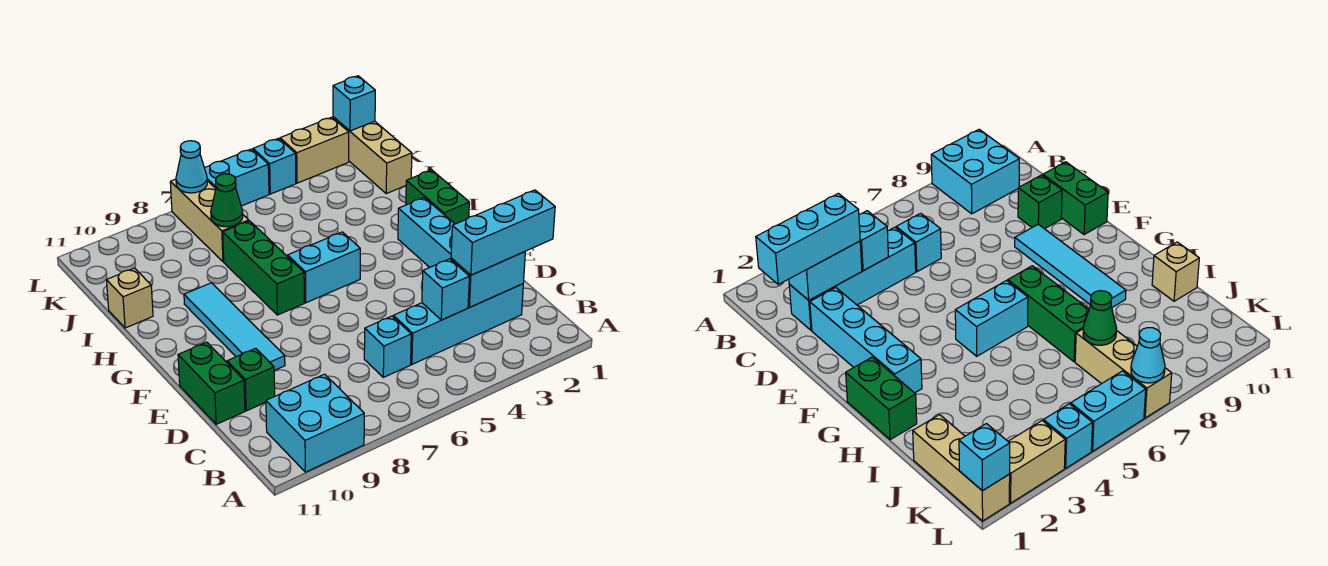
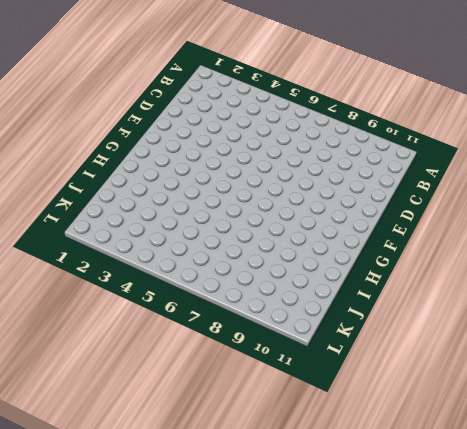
none -> cyan 2x2 brick [266,374,364,472]
none -> cyan 1x4 brick [393,284,523,364]
none -> cyan 1x1 brick [364,316,411,377]

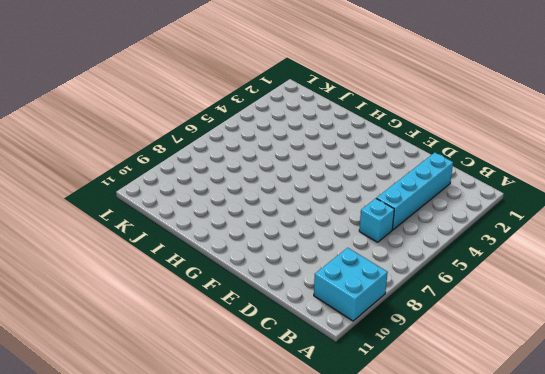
none -> cyan 1x4 brick [398,198,454,267]
none -> green 1x1 brick [227,348,275,411]
none -> green 1x2 brick [178,342,245,424]

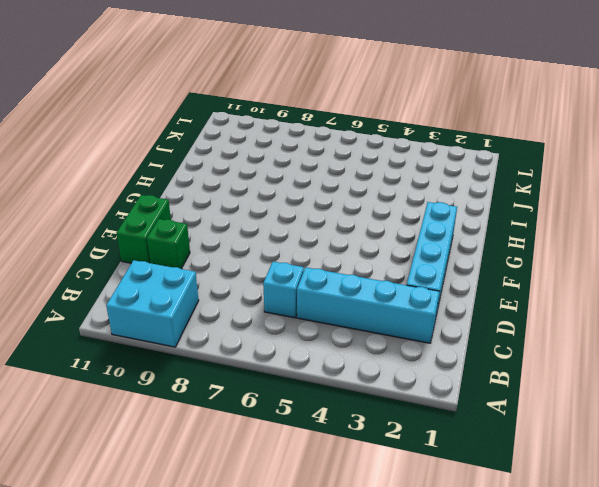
none -> cyan 1x4 tile [184,283,285,370]
none -> green 1x2 brick [406,170,469,224]
none -> cyan 1x2 brick [288,232,360,303]

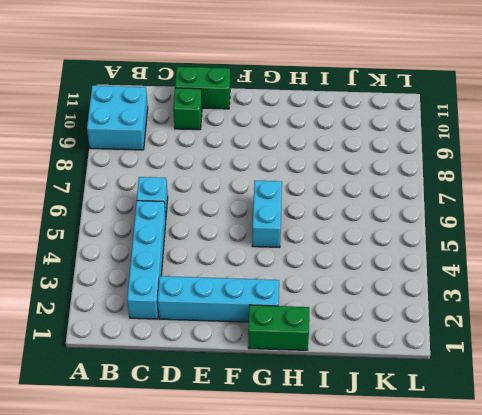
none -> cyan 1x4 tile [184,283,285,370]
none -> green 1x3 brick [223,221,304,315]
none -> tan 1x1 brick [107,268,153,328]

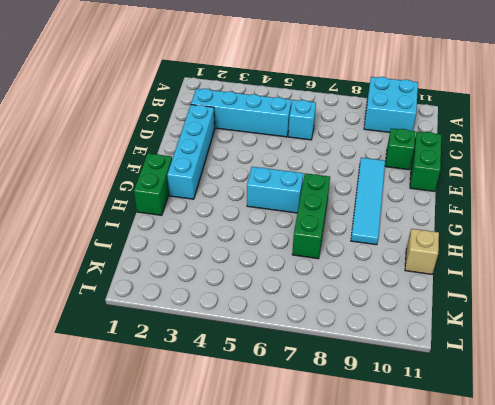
none -> tan 1x3 brick [333,117,412,194]
none -> tan 1x3 brick [170,179,249,262]
none -> tan 1x2 brick [280,117,349,183]

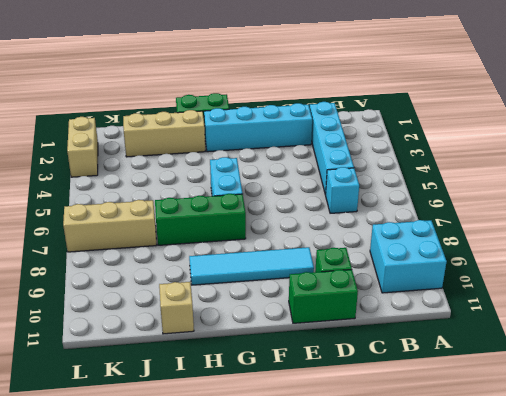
tan 1x3 brick [123,110,205,157] -> tan 1x3 brick moved to [333,117,412,194]
none -> cyan 1x1 brick [253,138,296,194]
none -> cyan 1x2 brick [205,149,269,206]
none -> cyan 1x2 brick [451,252,525,308]

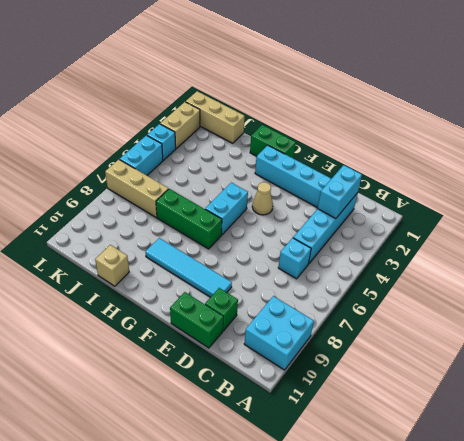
tan 1x1 cone [252,182,273,215] -> none
none -> cyan 1x1 brick [422,259,469,320]
none -> green 1x1 cone [211,174,243,227]
none -> cyan 1x1 brick [333,76,375,131]

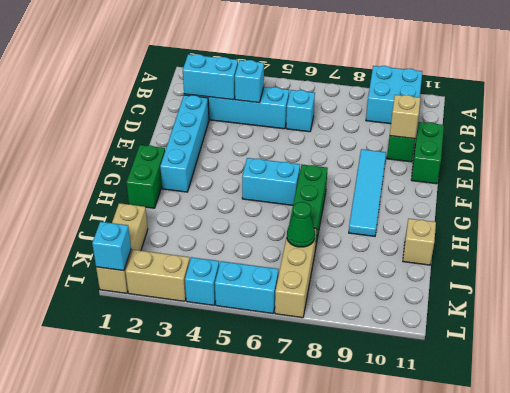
tan 1x1 brick [390,95,420,139] -> none
none -> cyan 1x1 cone [176,141,207,193]
none -> cyan 1x3 brick [451,190,555,275]

